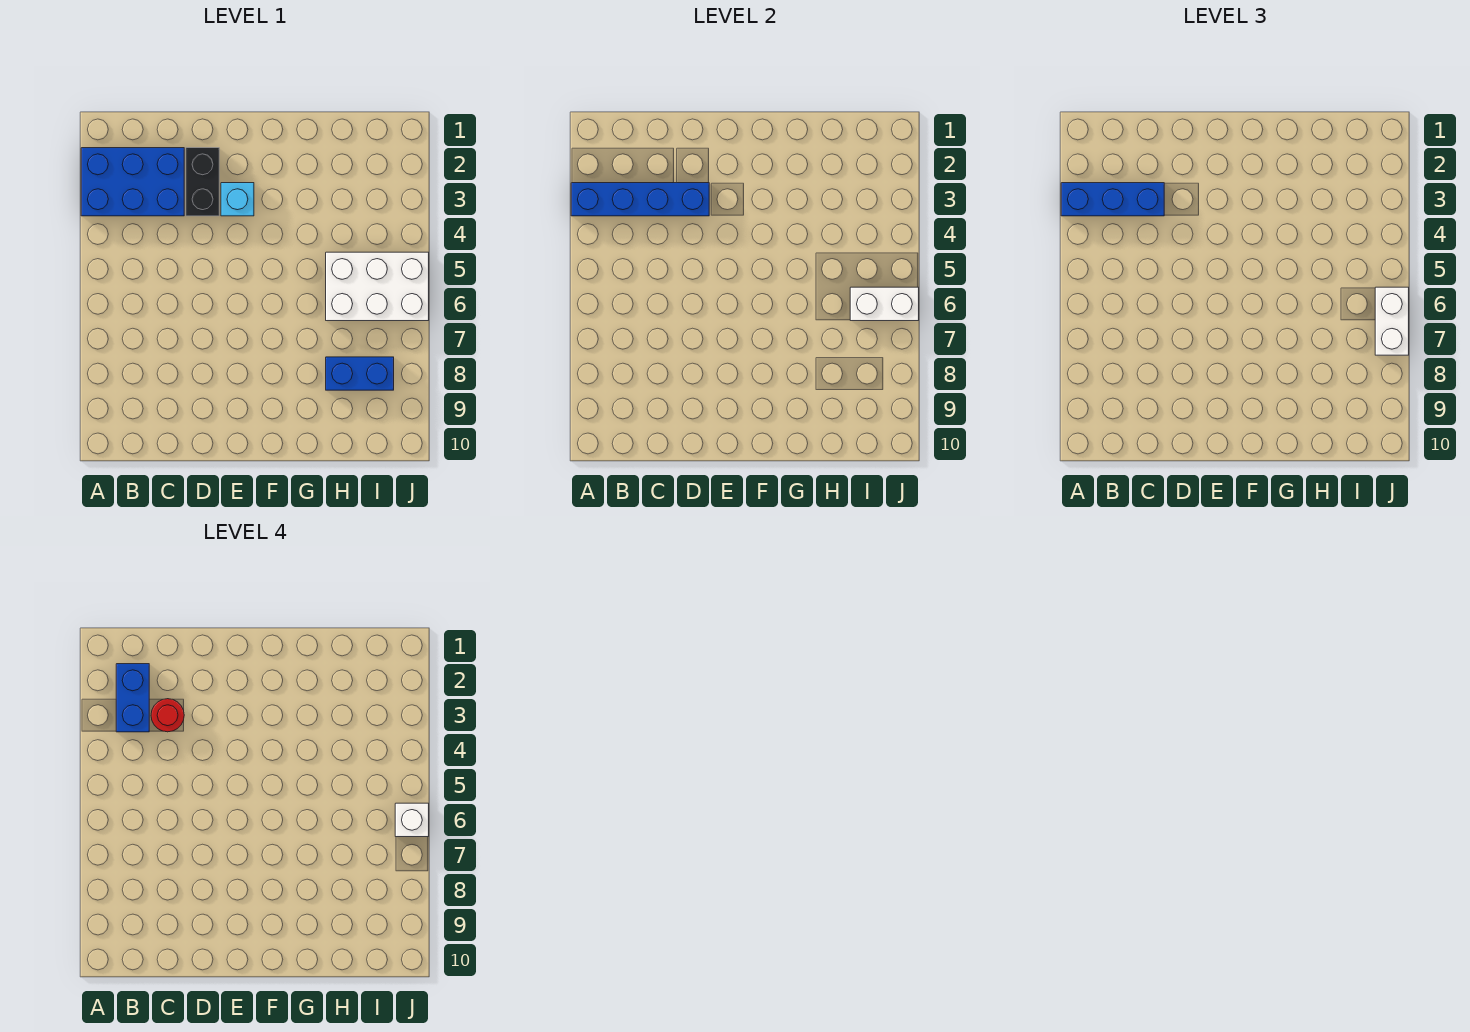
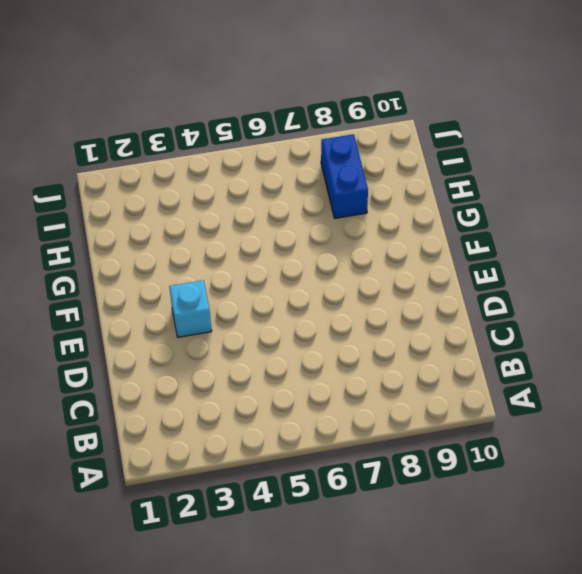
none -> blue 2x3 brick [81,148,184,216]
none -> black 1x2 brick [186,148,219,216]
none -> white 2x3 brick [326,252,429,321]

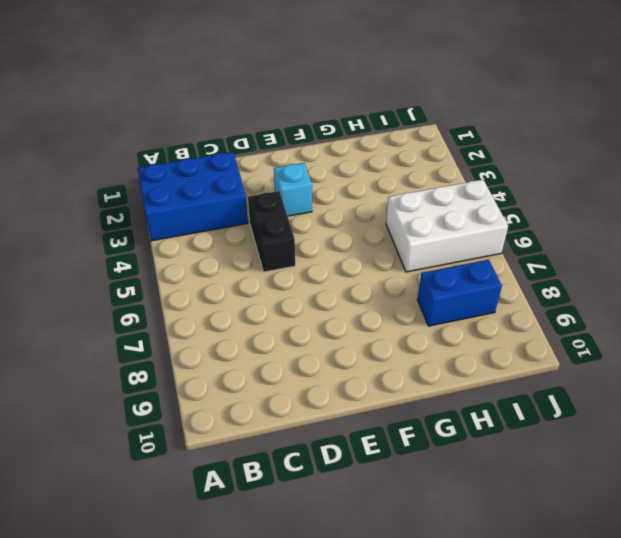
black 1x2 brick [248,191,295,272] -> black 1x2 brick moved to [186,148,219,216]
none -> blue 1x4 brick [571,183,709,216]
none -> white 1x2 brick [850,287,919,321]
none -> blue 1x3 brick [1061,183,1164,216]

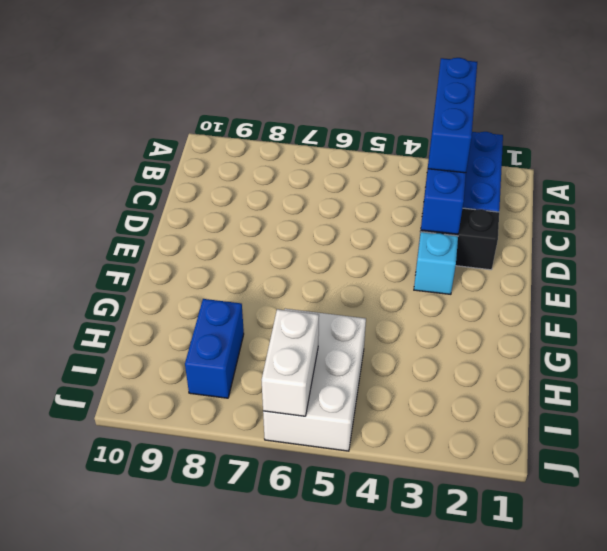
none -> white 1x2 brick [1375,287,1409,355]
none -> blue 1x2 brick [116,664,149,732]
none -> red 1x1 round brick [151,699,184,732]

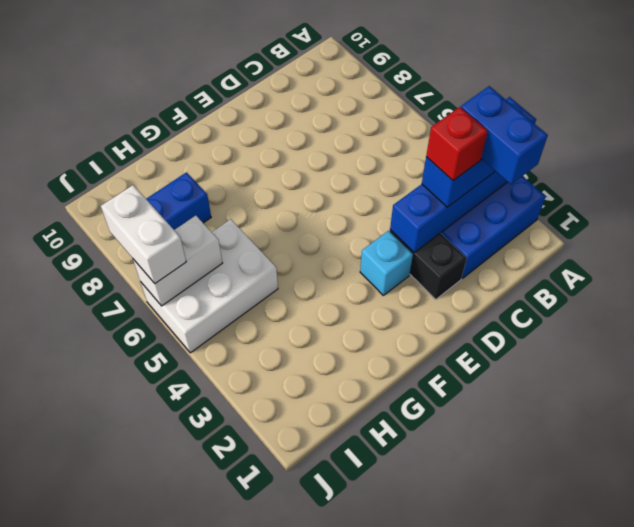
red 1x1 brick [426,107,488,180] -> red 1x1 round brick [151,699,184,732]
none -> white 1x1 brick [395,803,429,837]

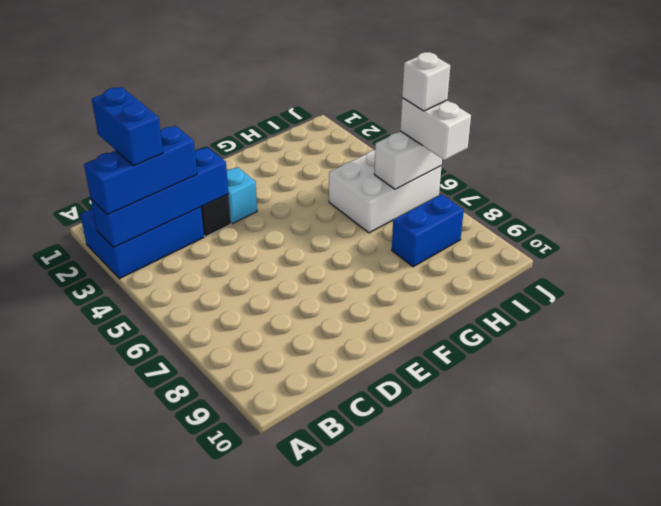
none -> red 1x1 round brick [151,699,184,732]

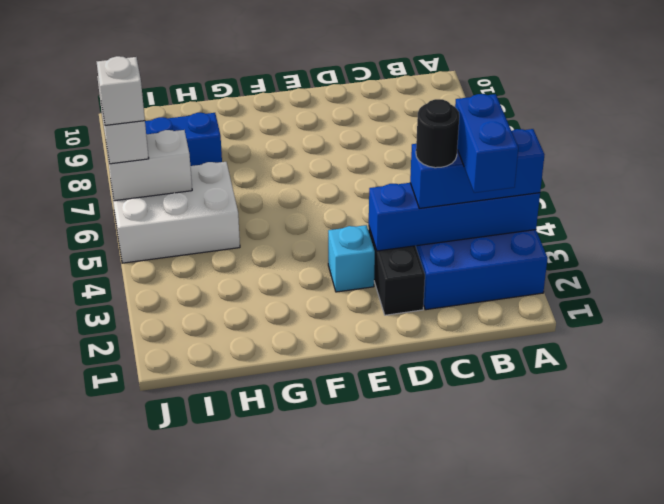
black 1x1 round brick [416,99,459,168] -> red 1x1 round brick [151,699,184,732]

